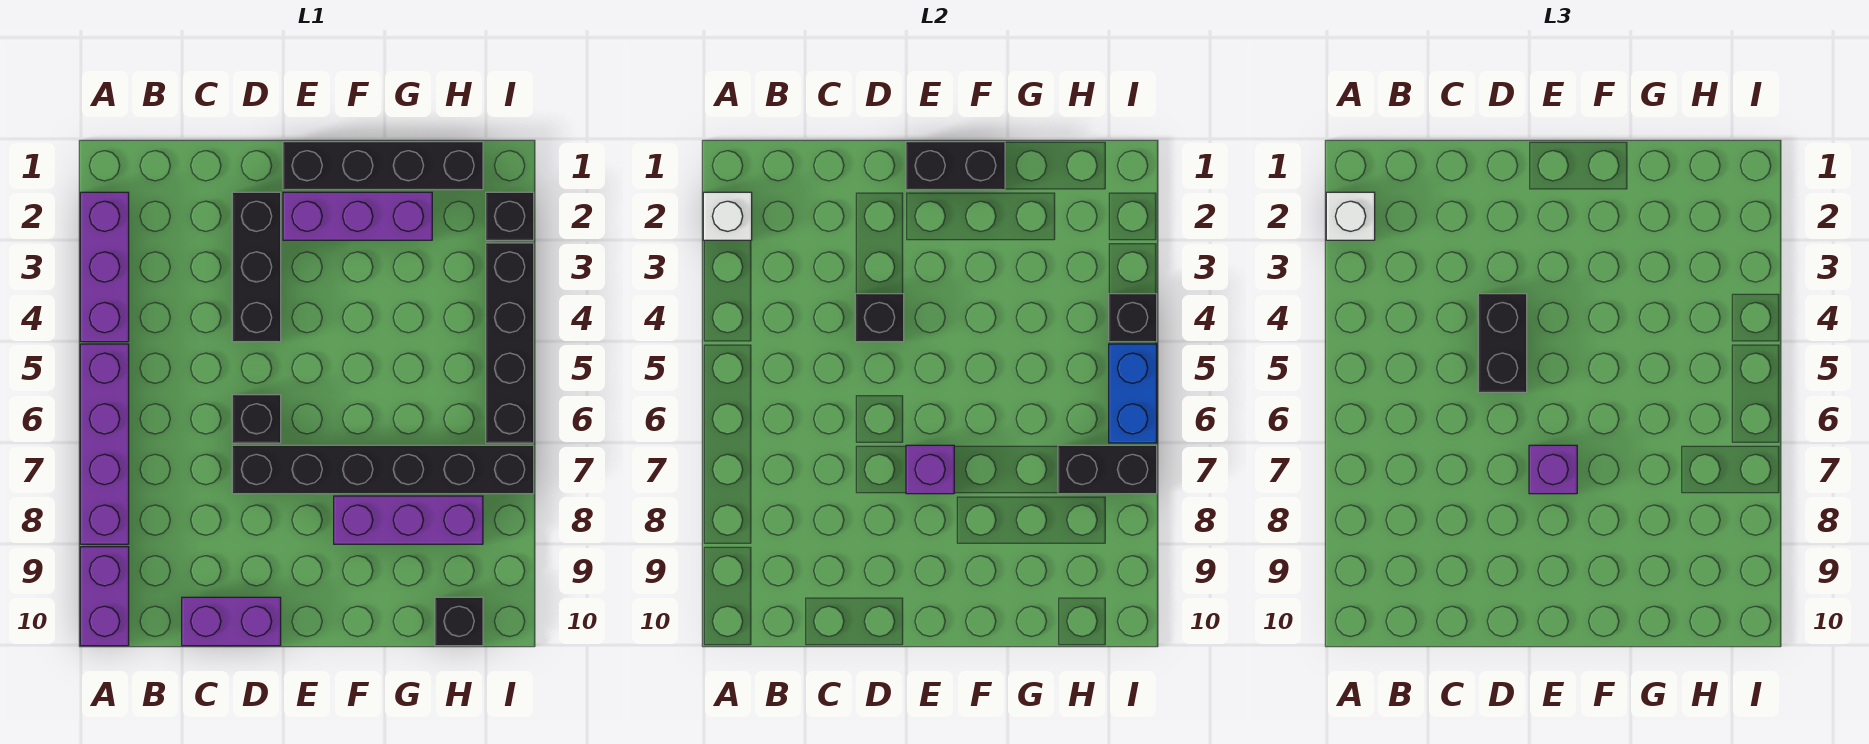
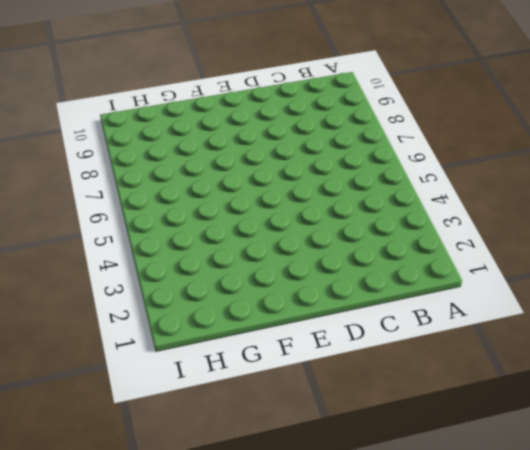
none -> purple 1x3 brick [80,192,129,342]
none -> purple 1x4 brick [80,344,129,544]
none -> purple 1x2 brick [80,547,129,646]

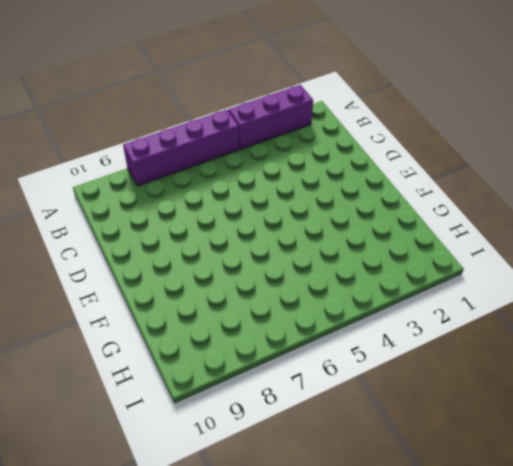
none -> purple 1x2 brick [80,547,129,646]
none -> purple 1x2 brick [182,597,281,646]
none -> black 1x3 brick [232,192,281,342]

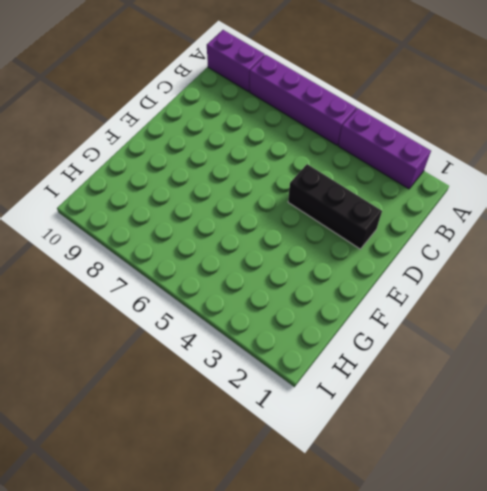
none -> purple 1x2 brick [182,597,281,646]
none -> black 1x1 brick [232,395,281,443]
none -> black 1x6 brick [232,445,534,494]

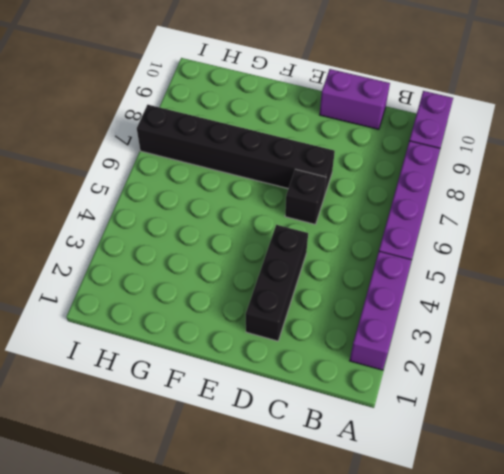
none -> black 1x4 brick [283,142,483,190]
none -> purple 1x3 brick [283,192,432,240]
none -> purple 1x3 brick [334,496,483,544]

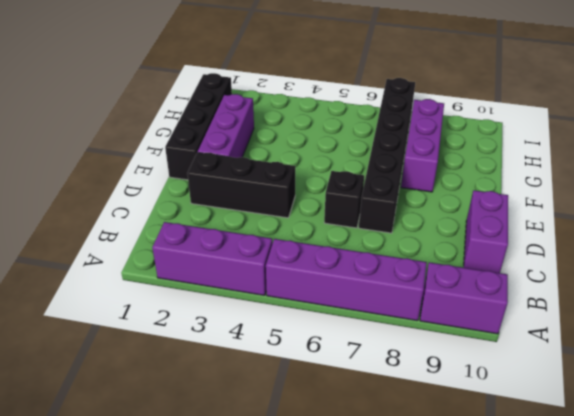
none -> black 1x1 brick [435,597,483,646]
none -> black 1x1 brick [486,192,534,240]
none -> black 1x4 brick [486,243,534,443]

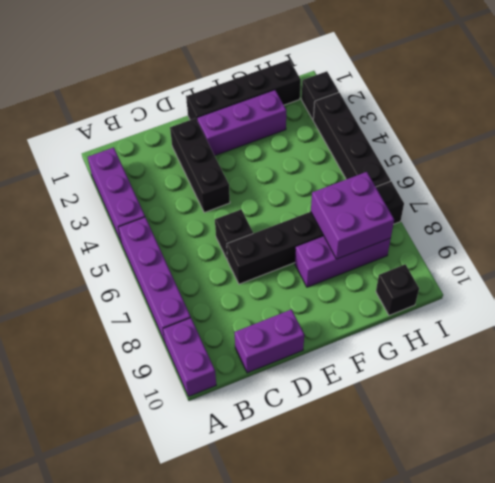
purple 2x2 brick [311,172,394,259] -> black 1x2 brick [1058,445,1157,494]
none -> white 1x1 brick [703,192,752,240]
none -> black 1x1 brick [855,294,904,342]
none -> black 1x2 brick [906,142,1005,190]

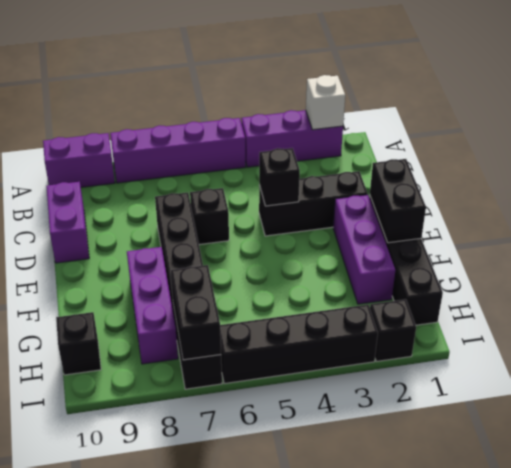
none -> purple 1x1 brick [906,445,954,494]
none -> black 1x1 brick [1109,294,1157,342]
none -> blue 1x2 brick [1109,344,1157,443]

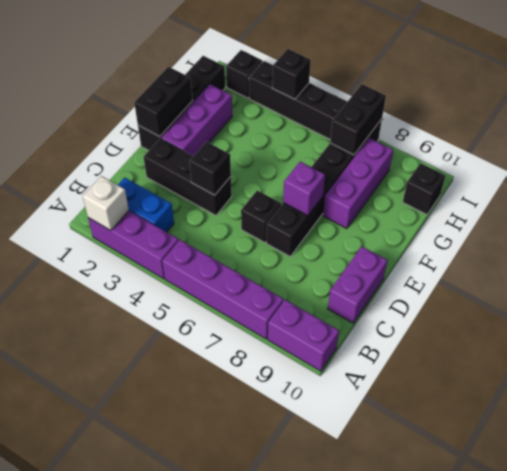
blue 1x2 brick [118,177,174,232] -> blue 1x2 brick moved to [1109,344,1157,443]
none -> white 1x1 brick [1326,192,1375,240]
none -> black 1x2 brick [1478,294,1527,392]
none -> purple 1x1 brick [1529,445,1577,494]

